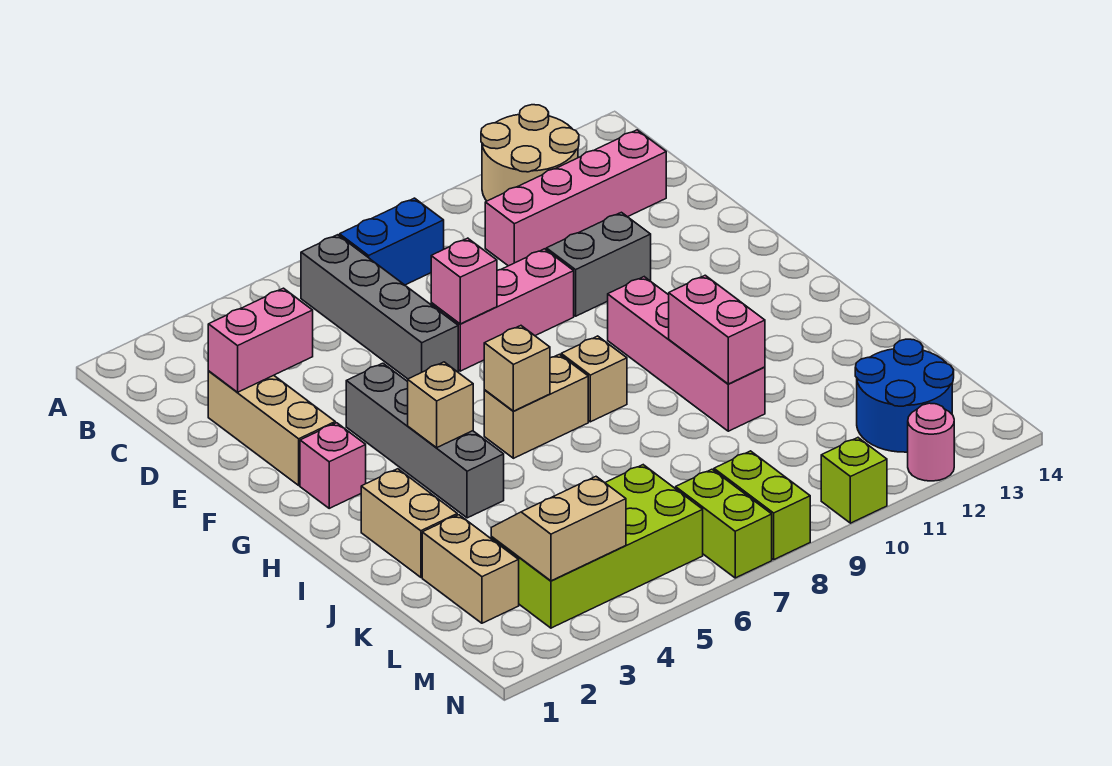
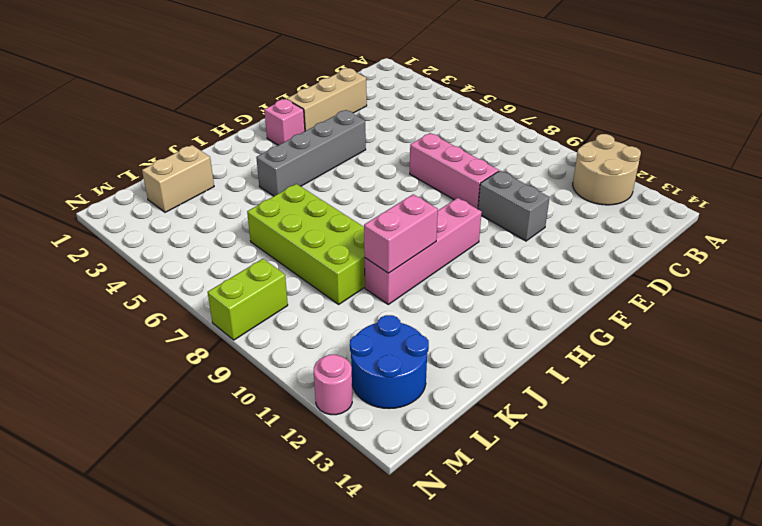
lime 2x4 brick [247,184,365,304] -> lime 2x4 brick moved to [491,465,703,628]
none -> grey 1x4 brick [301,235,458,379]
none -> blue 1x2 brick [340,198,444,285]
none -> pink 1x4 brick [485,130,666,266]

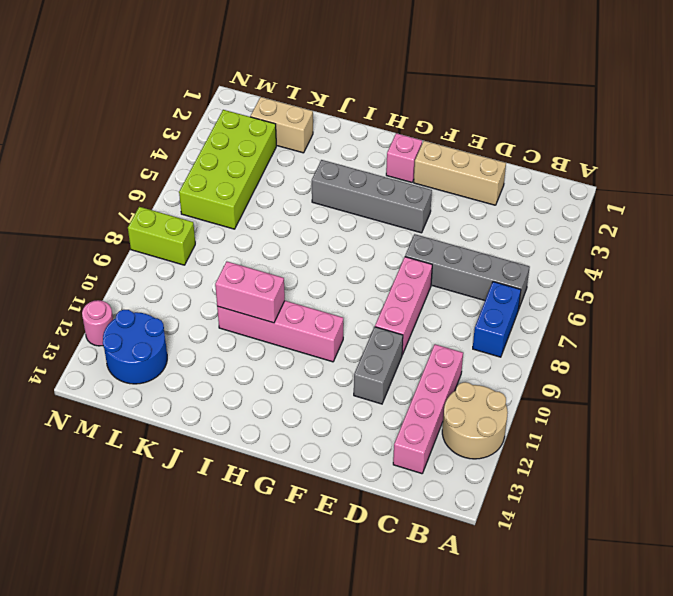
none -> tan 1x2 brick [484,354,588,458]
none -> tan 1x1 brick [561,336,627,422]
none -> tan 1x2 brick [361,469,457,577]

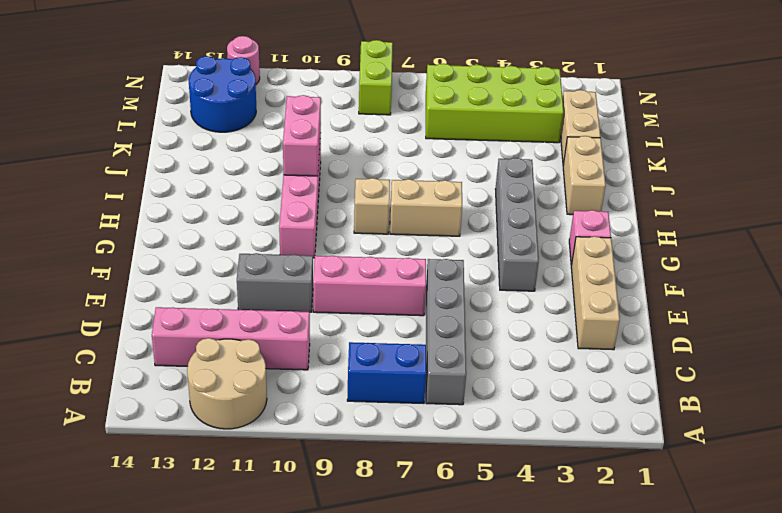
none -> lime 1x2 brick [676,469,772,578]
none -> lime 1x1 brick [821,438,887,523]
none -> pink 1x2 brick [208,288,313,392]

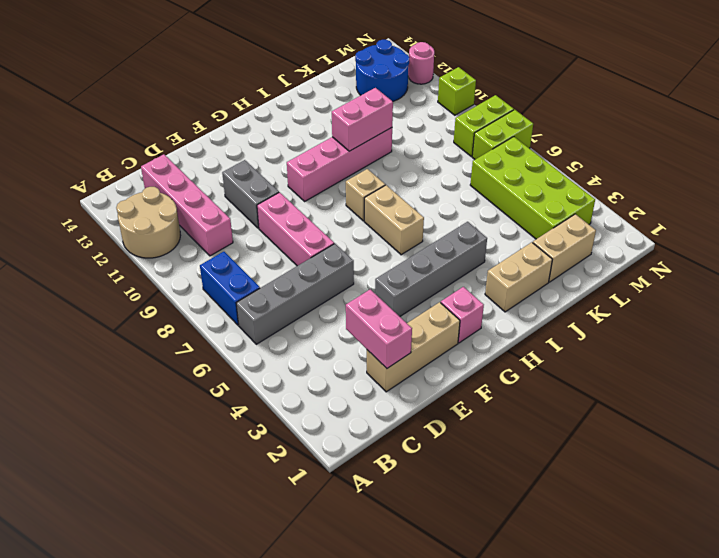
none -> pink 1x1 brick [431,238,497,324]
none -> tan 1x1 brick [408,362,473,448]
none -> tan 1x1 brick [484,326,550,411]

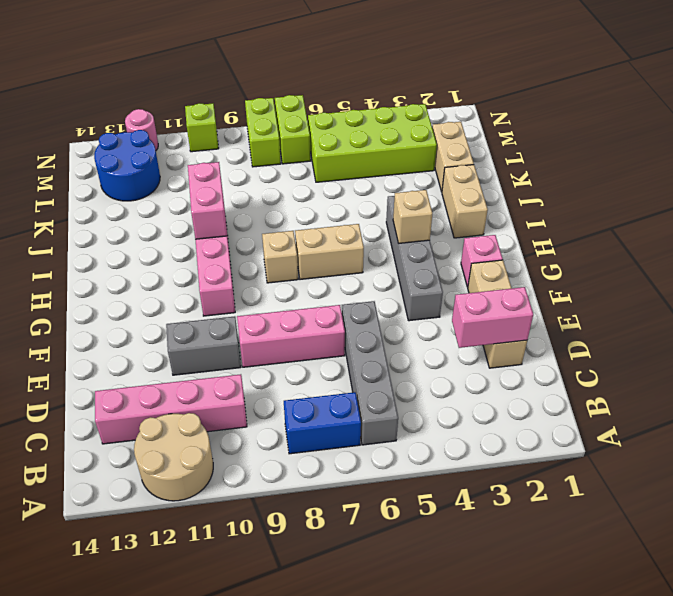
none -> pink 1x1 brick [431,238,497,324]
none -> tan 1x1 brick [484,326,550,411]
none -> tan 2x2 slope [491,477,626,581]

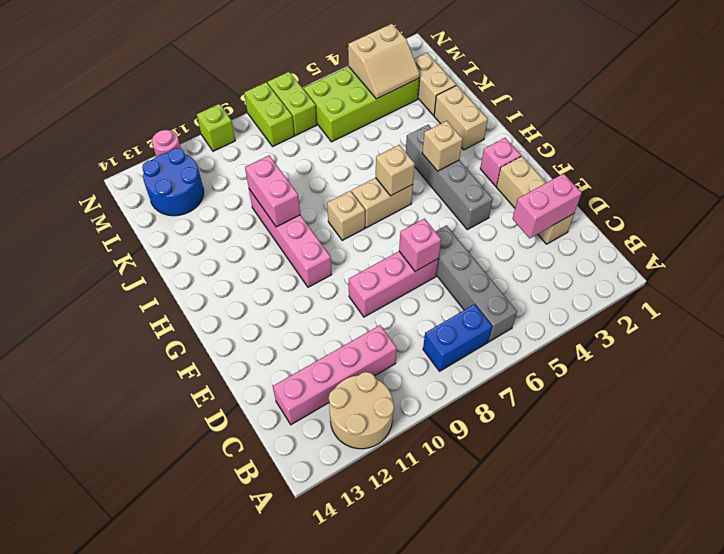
none -> grey 1x2 brick [546,212,651,316]

